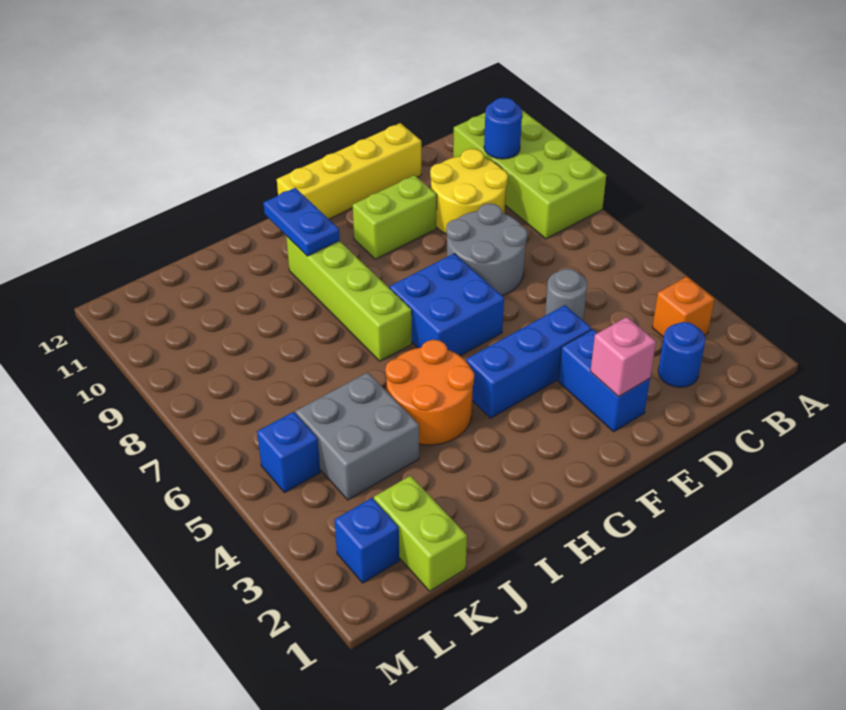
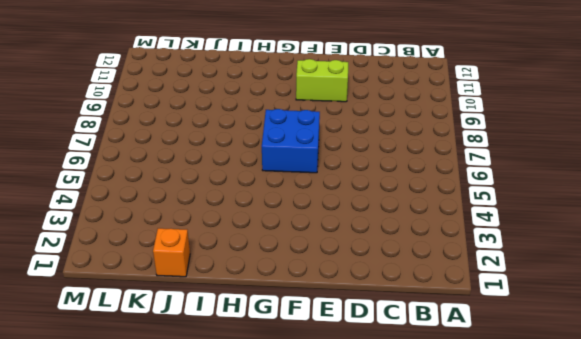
orange 1x1 brick [153,228,190,277] -> orange 1x1 brick moved to [652,277,715,337]
none -> lime 2x4 brick [453,110,606,239]
none -> blue 1x1 round brick [658,322,705,387]
none -> yellow 2x2 round brick [430,149,508,234]

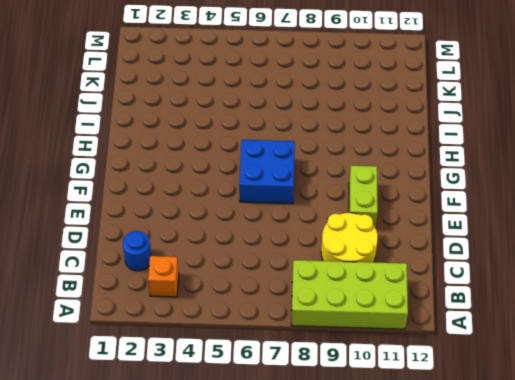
none -> grey 1x1 round brick [545,269,587,320]
none -> grey 2x2 round brick [446,204,527,295]
none -> yellow 1x4 brick [277,123,422,219]

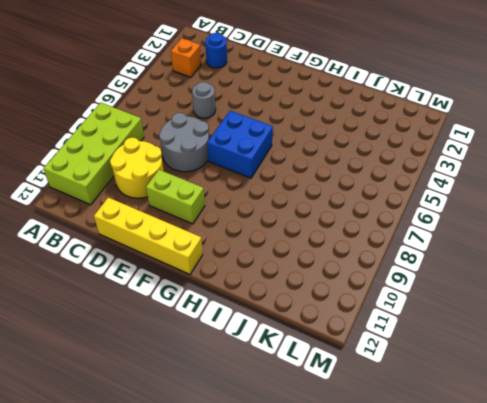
none -> blue 1x2 brick [558,329,650,432]
none -> blue 1x3 brick [466,305,591,418]
none -> orange 2x2 round brick [385,340,474,445]

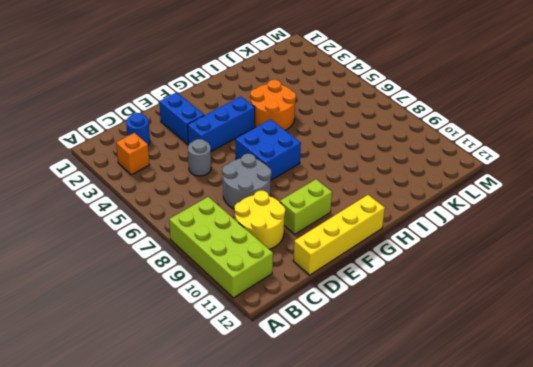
none -> lime 1x4 brick [286,236,412,361]
none -> grey 2x2 brick [296,372,419,500]
none -> lime 1x2 brick [374,476,467,591]

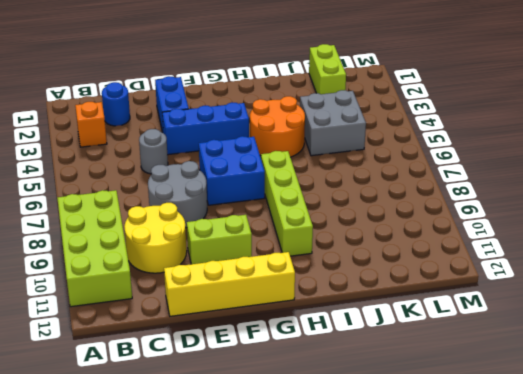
none -> blue 1x1 brick [335,498,399,583]
none -> blue 1x1 brick [257,412,320,493]
none -> blue 1x1 round brick [484,98,522,159]

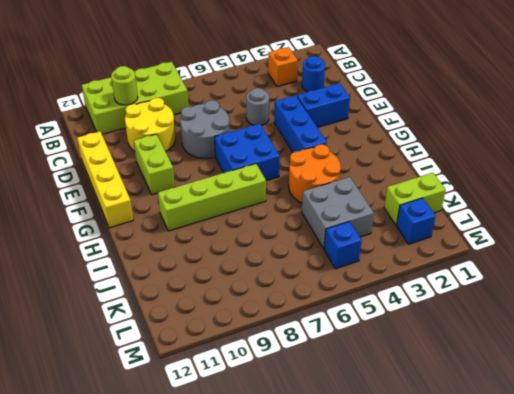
lime 1x1 round brick [111,66,138,105] -> blue 1x1 round brick [484,98,522,159]
none -> pink 1x1 brick [590,317,656,397]
none -> blue 1x2 plate [263,188,340,256]

